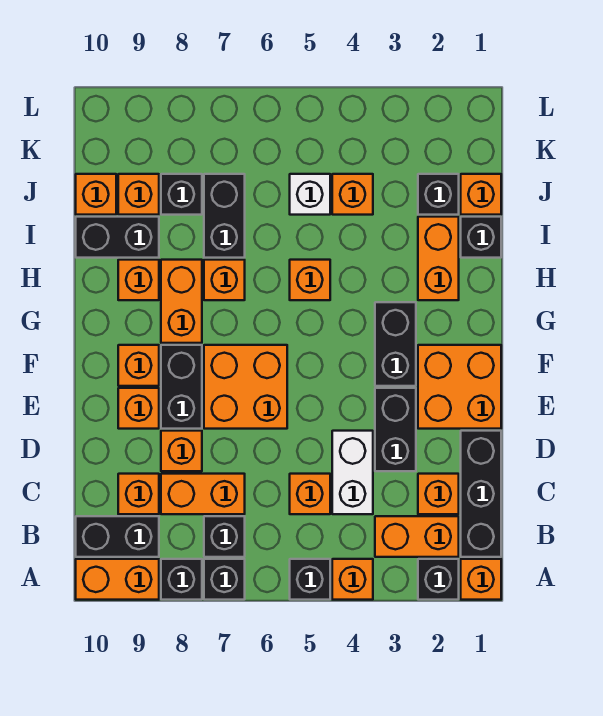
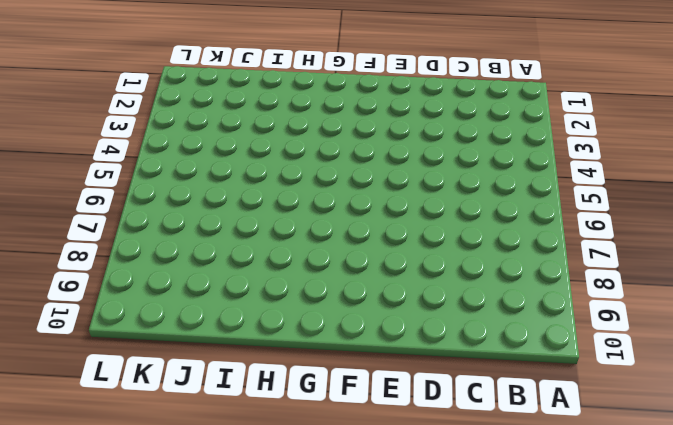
none -> orange 1x1 brick [461,559,501,600]
none -> black 1x1 brick [418,559,459,600]
none -> orange 1x1 brick [332,559,373,600]
none -> black 1x1 brick [290,559,330,600]

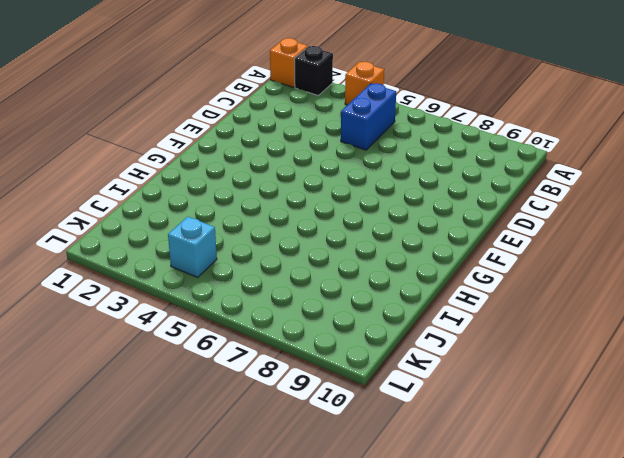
blue 1x2 brick [341,83,396,150] -> orange 1x1 brick [290,474,330,514]
cyan 1x1 brick [168,217,217,277] -> none
none -> black 1x1 brick [290,559,330,600]
none -> black 1x1 brick [204,559,245,600]
none -> black 1x1 brick [161,559,202,600]
none -> orange 1x2 brick [76,559,159,600]

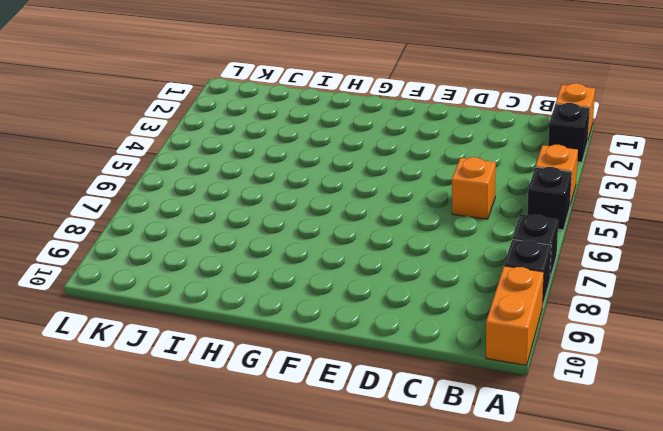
none -> black 1x3 brick [461,431,501,557]
none -> orange 1x2 brick [375,516,459,557]
none -> black 1x1 brick [204,516,245,557]
none -> black 1x2 brick [76,516,159,557]

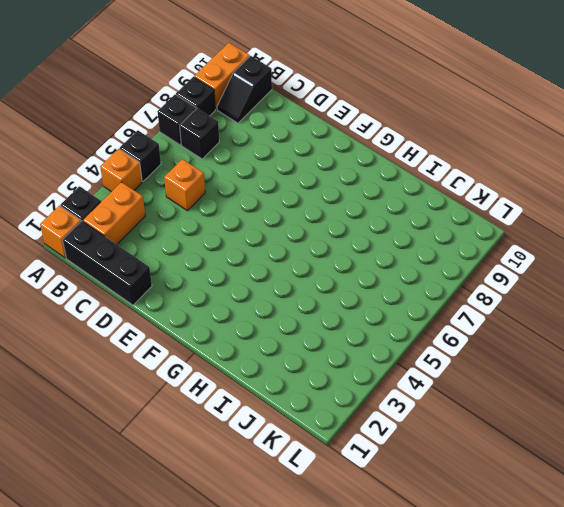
black 1x2 slope [217,56,272,123] -> black 1x2 brick [76,516,159,557]
none -> orange 1x1 brick [418,474,459,514]
none -> white 1x2 brick [332,431,373,514]
none -> orange 1x2 brick [161,474,245,514]
none -> orange 1x1 brick [118,474,159,514]

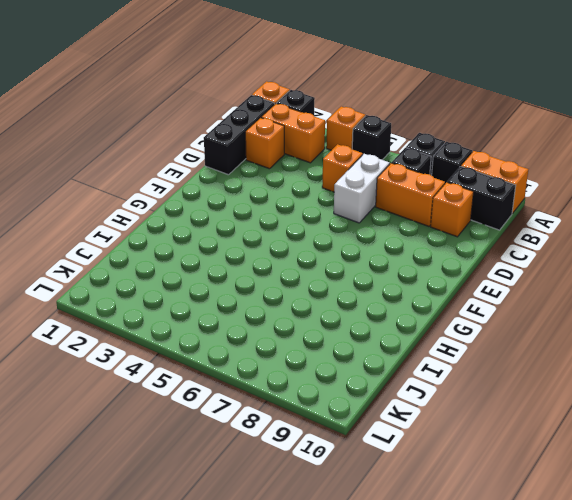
white 1x2 brick [334,154,390,223] -> white 1x2 brick moved to [332,431,373,514]
none -> black 1x2 brick [375,388,416,471]
none -> orange 1x1 brick [161,431,202,471]
none -> orange 2x2 brick [418,345,501,429]
none -> orange 2x2 brick [204,345,287,429]

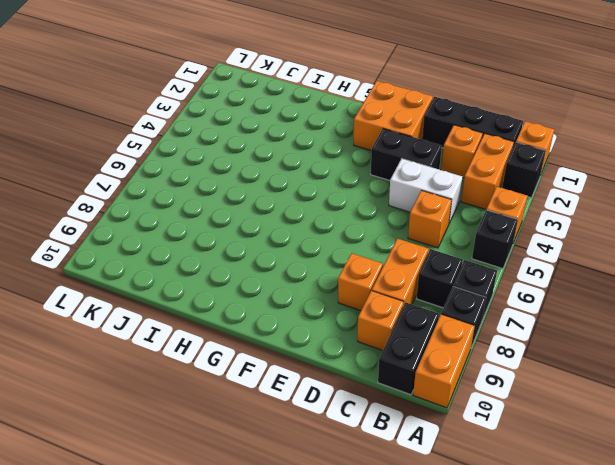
none -> orange 2x2 brick [204,345,287,429]
none -> black 1x2 brick [161,345,202,429]
none -> orange 1x1 brick [118,388,159,429]
none -> black 1x2 brick [375,302,416,386]

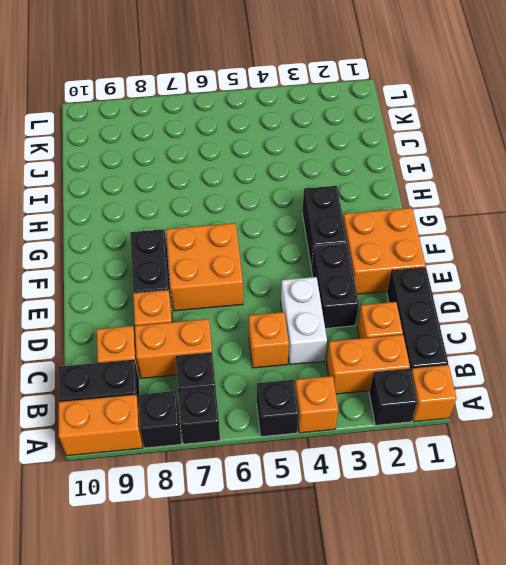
none -> orange 1x1 brick [118,388,159,429]
none -> orange 1x1 brick [118,345,159,386]
none -> orange 1x2 brick [161,260,202,343]
none -> orange 1x2 brick [418,217,459,300]

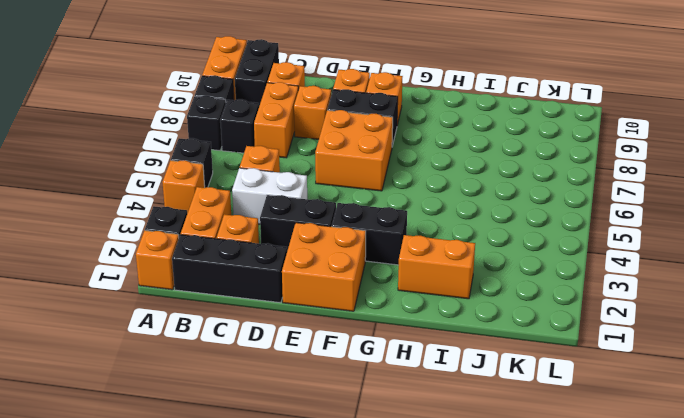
none -> orange 1x2 brick [161,260,202,343]
none -> orange 1x1 brick [290,260,330,300]
none -> orange 1x1 brick [204,260,245,300]
none -> orange 1x1 brick [118,260,159,300]

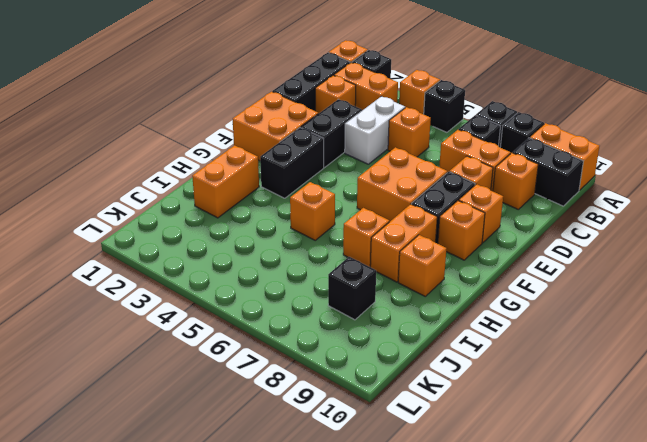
none -> black 1x1 brick [461,217,501,258]
none -> black 1x2 brick [204,174,245,258]
none -> black 1x2 brick [76,217,159,258]
none -> orange 1x1 brick [461,174,501,215]

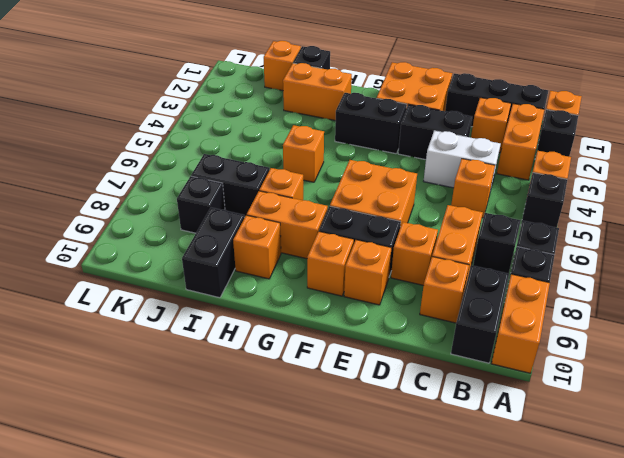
none -> black 1x1 brick [418,174,459,215]
none -> orange 1x1 brick [332,174,373,215]
none -> white 1x1 brick [290,174,330,215]
none -> orange 1x1 brick [118,174,159,215]

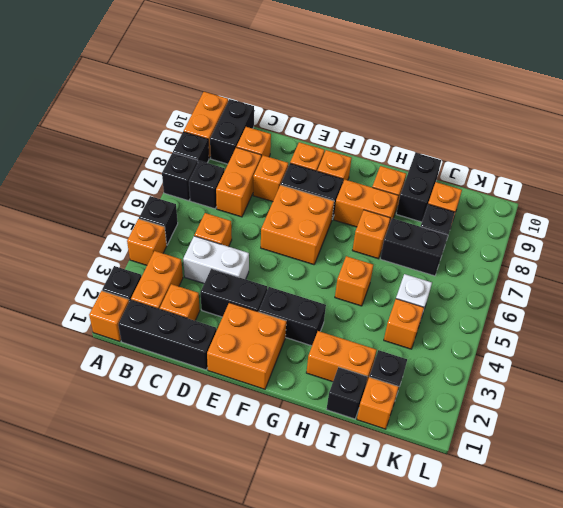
none -> orange 1x1 brick [76,174,116,215]

